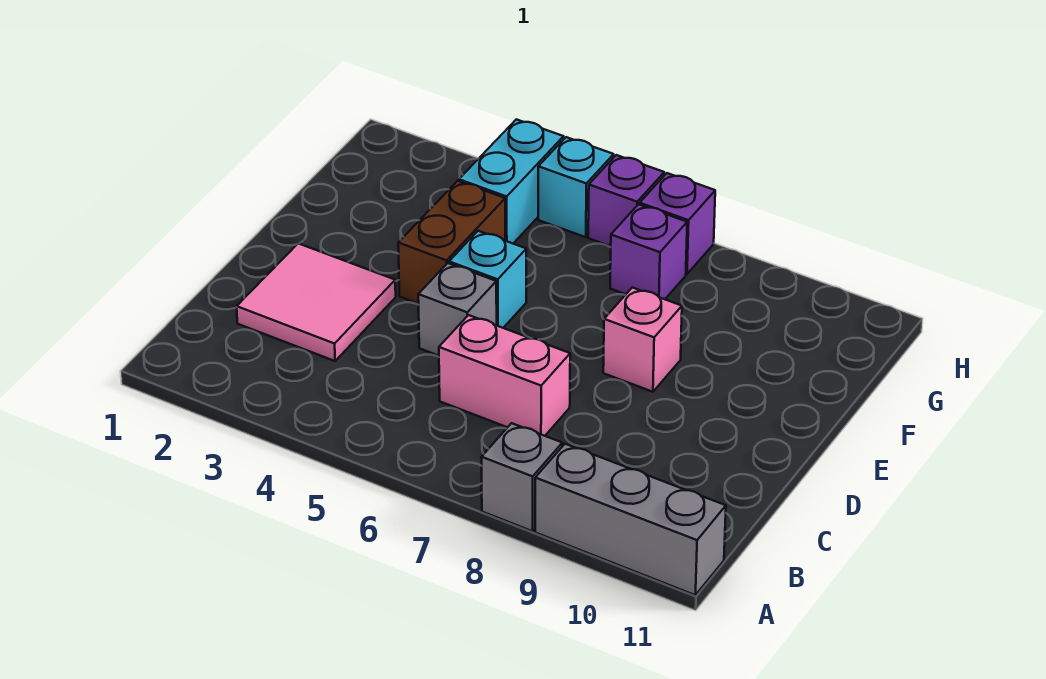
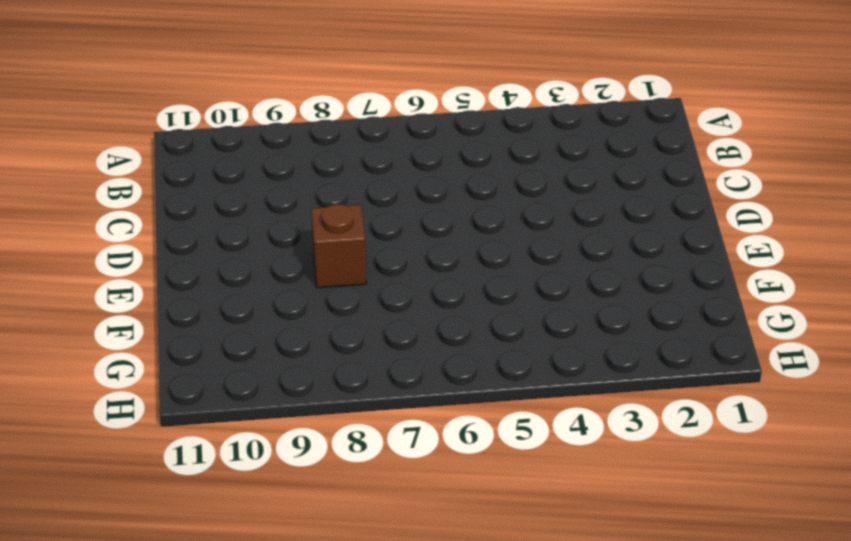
brown 1x1 brick [311,204,366,288] -> pink 1x1 brick [603,288,682,392]
none -> grey 1x1 brick [482,423,562,531]
none -> grey 1x3 brick [535,444,726,595]
none -> pink 2x2 tile [237,243,396,361]

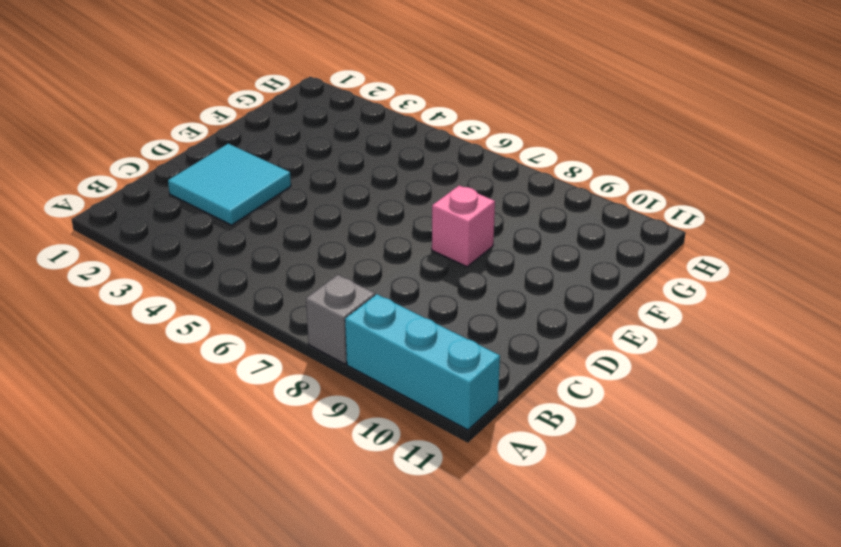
cyan 1x3 brick [345,294,500,430] -> grey 1x3 brick [535,444,726,595]
cyan 2x2 tile [168,144,291,225] -> pink 2x2 tile [237,243,396,361]
none -> pink 1x2 brick [439,315,570,436]
none -> grey 1x1 brick [418,263,497,356]
none -> brown 1x2 brick [398,181,505,304]

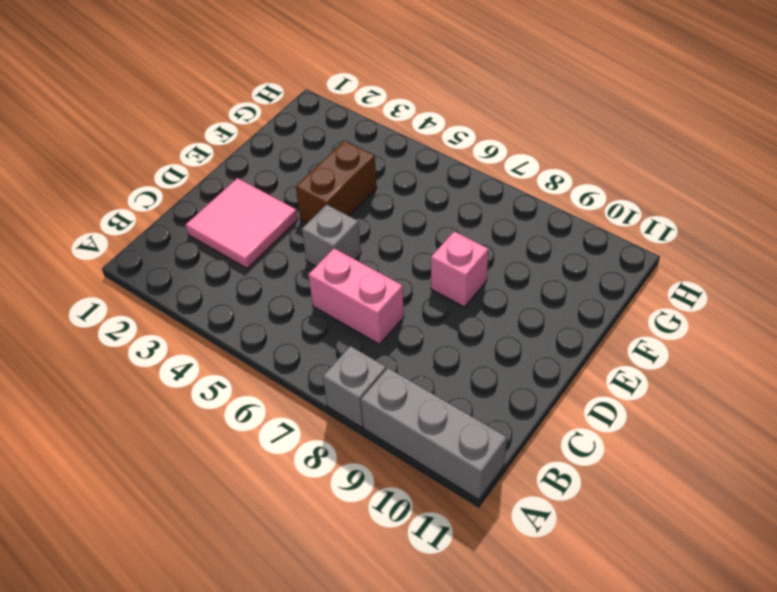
none -> cyan 1x1 brick [449,231,526,328]
none -> cyan 1x2 brick [459,119,564,243]
none -> purple 1x1 brick [610,204,687,299]

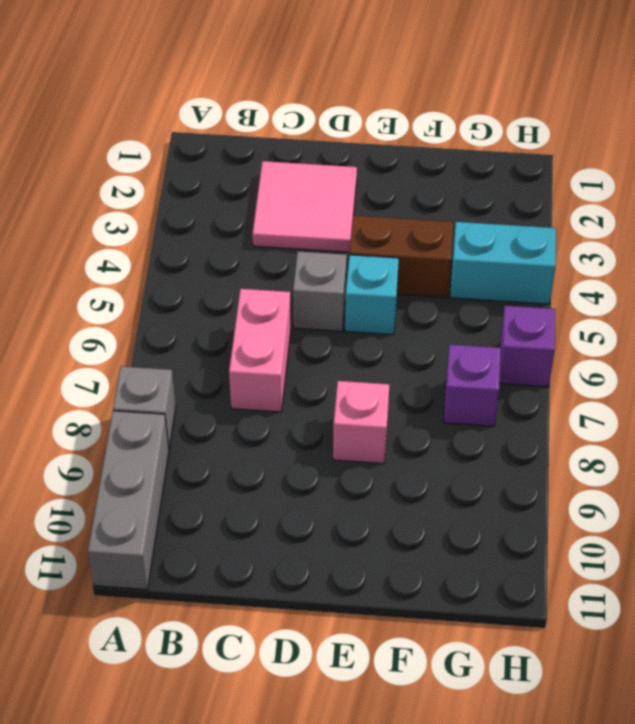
none -> cyan 1x1 brick [538,137,614,237]
none -> purple 1x1 brick [640,173,715,274]

